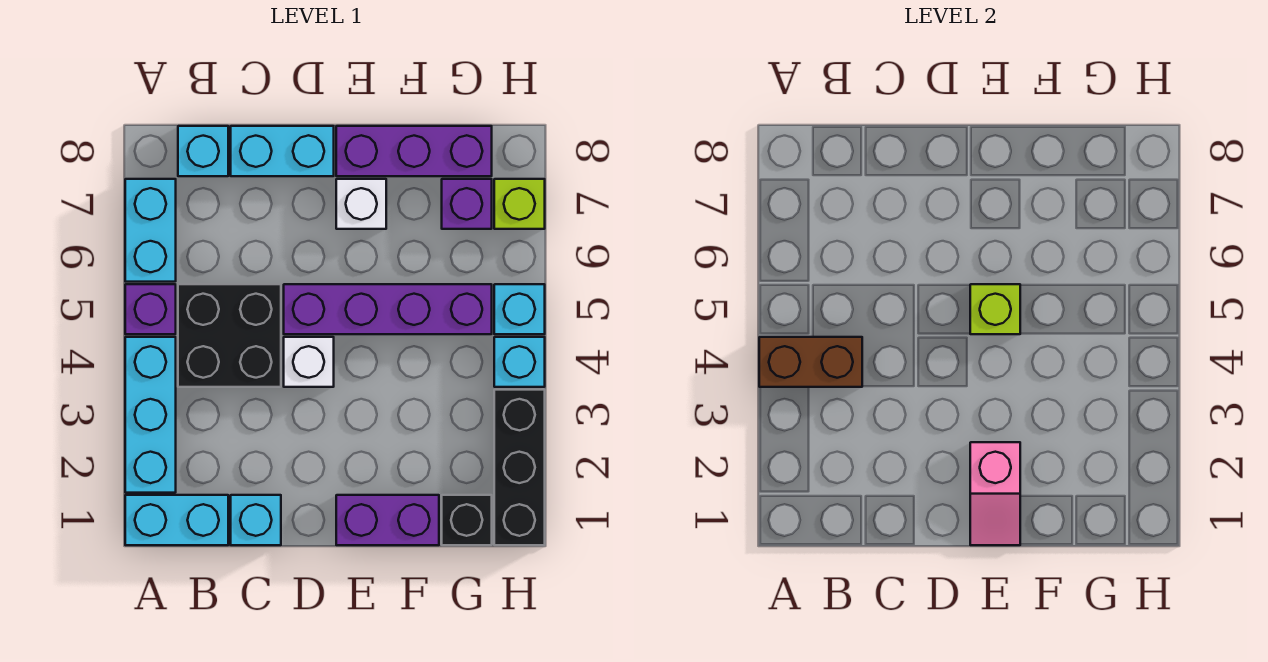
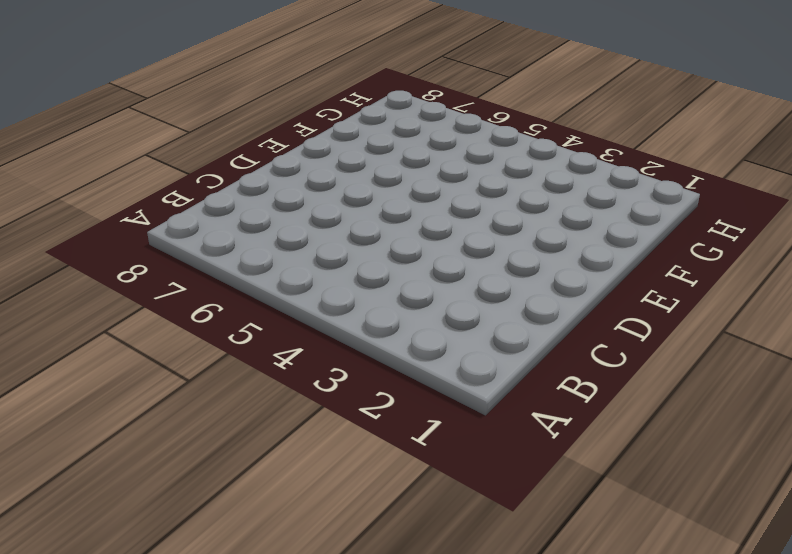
none -> cyan 1x2 brick [125,495,228,545]
none -> cyan 1x3 brick [125,337,176,493]
none -> purple 1x1 brick [125,284,176,334]

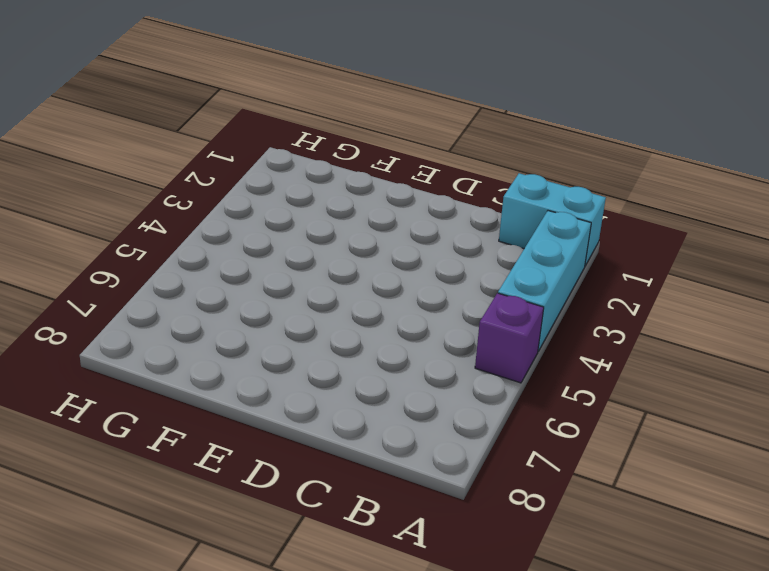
none -> cyan 1x2 brick [125,179,176,282]
none -> black 2x2 brick [178,284,281,387]
none -> cyan 1x1 brick [178,126,228,176]

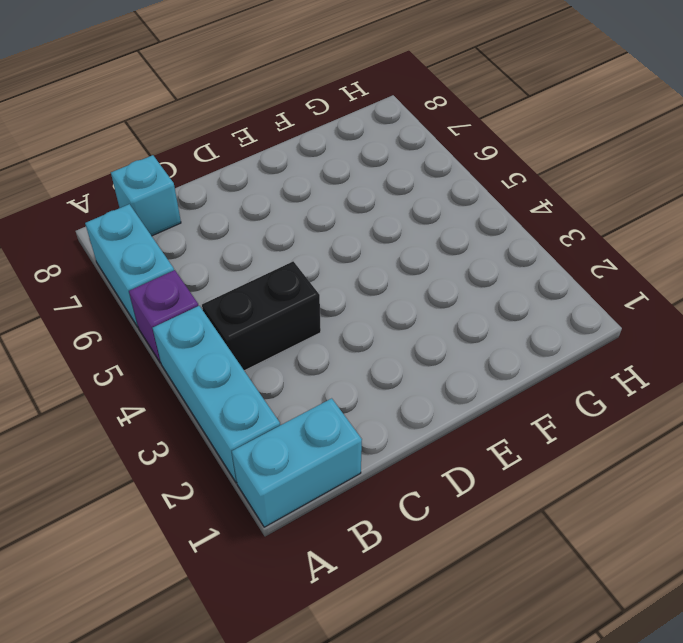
black 1x2 brick [202,261,321,371] -> black 2x2 brick [178,284,281,387]
none -> cyan 1x1 brick [231,495,281,545]
none -> cyan 1x2 brick [231,126,334,176]
none -> white 1x1 brick [284,337,334,387]

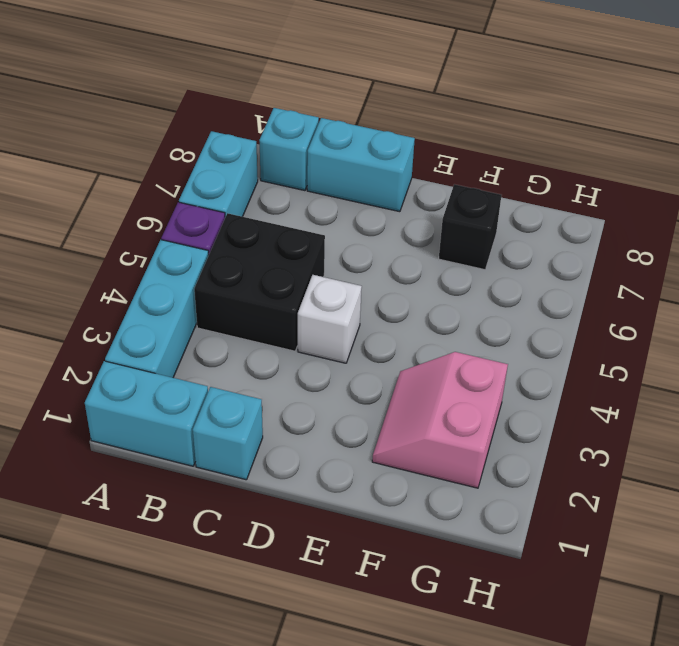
pink 2x2 slope [372,352,508,488] -> none
black 1x1 brick [439,184,501,270] -> black 1x1 brick moved to [442,495,492,545]
none -> purple 1x4 brick [284,284,492,334]
none -> purple 1x2 brick [336,495,439,545]
none -> white 1x1 brick [336,179,386,229]

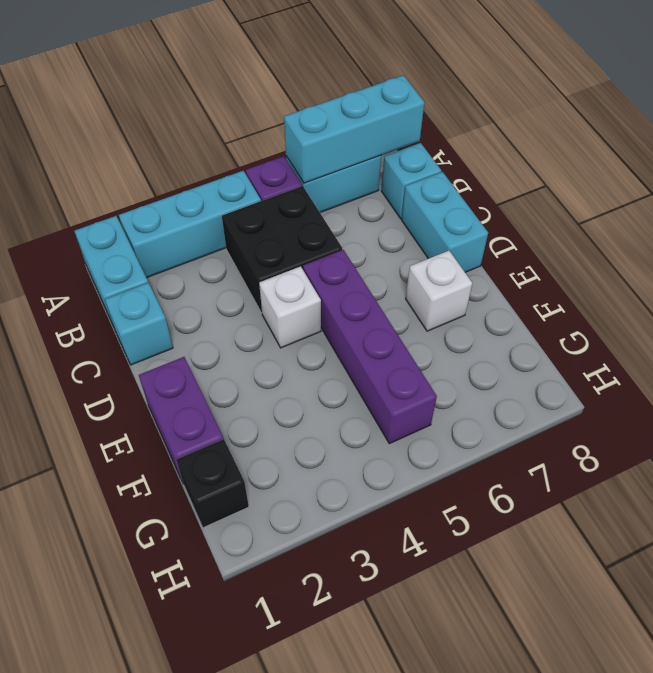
cyan 1x3 brick [284,75,424,183] -> none
none -> purple 1x3 brick [336,126,492,176]
none -> purple 1x1 brick [442,179,492,229]
none -> black 1x3 brick [494,390,545,545]

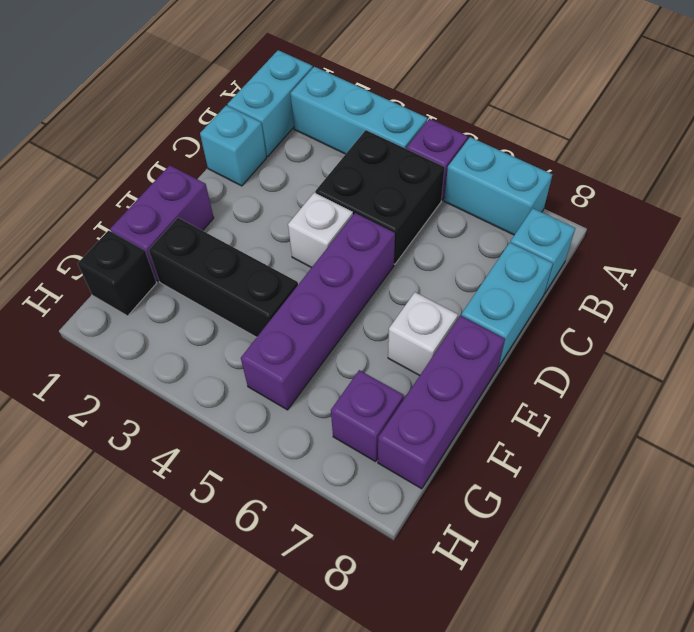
black 1x3 brick [149,218,298,337] -> black 1x3 brick moved to [494,390,545,545]
none -> cyan 1x1 brick [494,337,545,387]
none -> cyan 1x1 brick [494,284,545,334]
none -> lime 1x1 brick [494,179,545,229]

